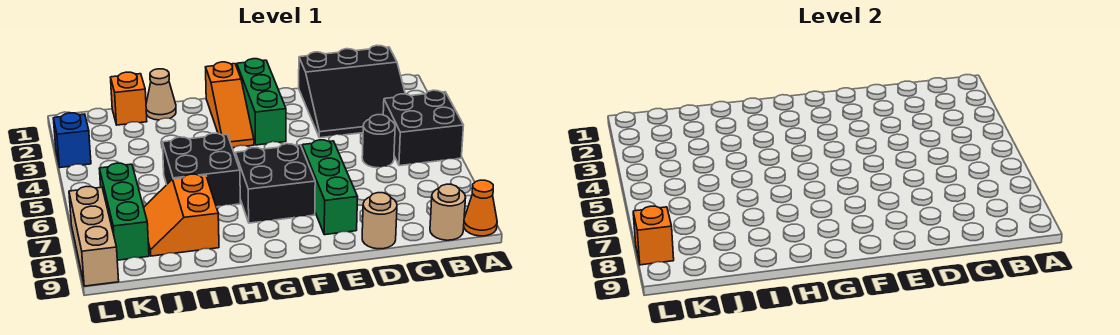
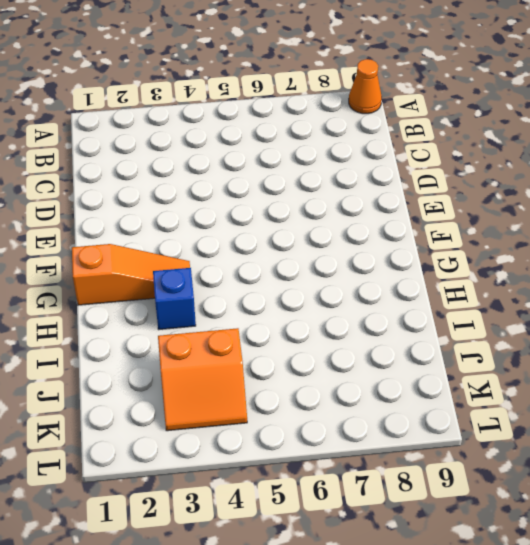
blue 1x1 brick [153,268,196,329] -> blue 1x1 brick moved to [53,113,91,168]
orange 2x2 slope [158,328,247,431] -> orange 2x2 slope moved to [144,174,219,256]
none -> black 2x2 brick [383,90,464,166]
none -> black 3x3 slope [299,45,405,138]
none -> tan 1x1 round brick [430,184,466,240]

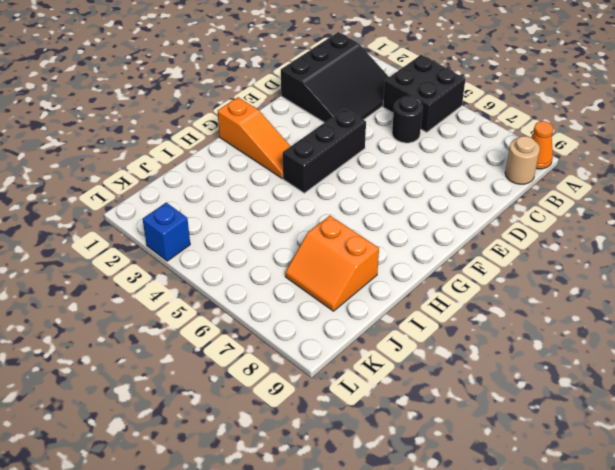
black 1x3 brick [283,109,366,193] -> none
none -> tan 1x1 round brick [362,193,397,249]
none -> green 1x3 brick [302,140,358,235]
none -> green 1x3 brick [237,59,286,145]

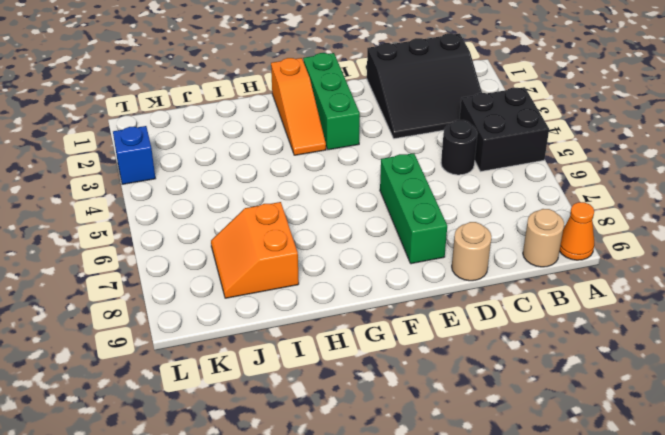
none -> black 2x2 brick [235,144,315,223]
none -> black 2x2 brick [162,133,240,207]
none -> tan 1x1 cone [146,69,176,120]

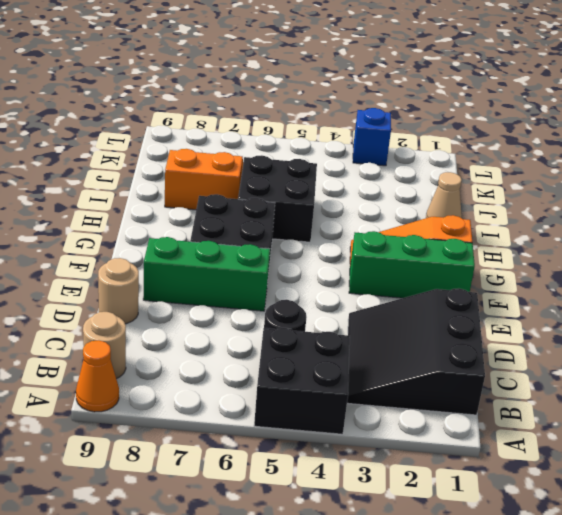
none -> orange 1x1 brick [111,72,147,125]
none -> green 1x3 brick [99,163,149,260]
none -> tan 1x3 brick [69,186,119,286]

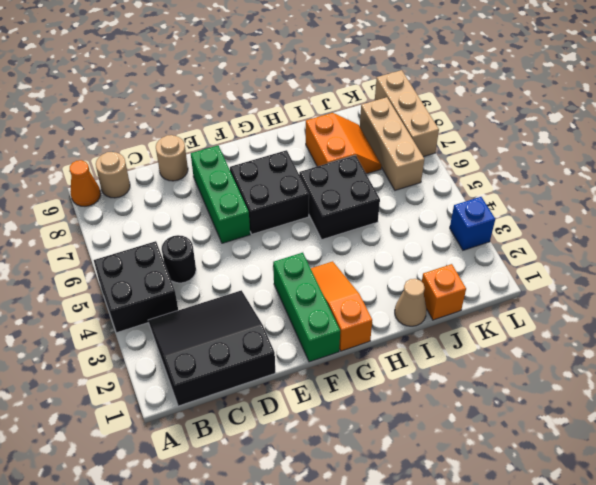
tan 1x3 brick [360,97,424,190] -> green 1x3 brick [99,163,149,260]
none -> orange 1x1 brick [633,206,674,265]

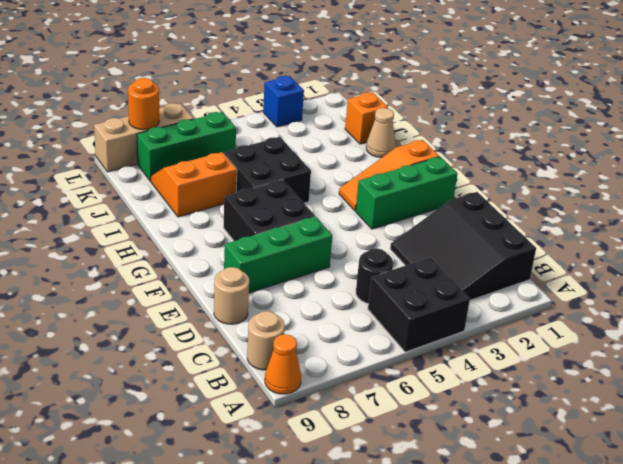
orange 1x1 round brick [128,78,159,130] -> orange 1x1 brick [633,206,674,265]

